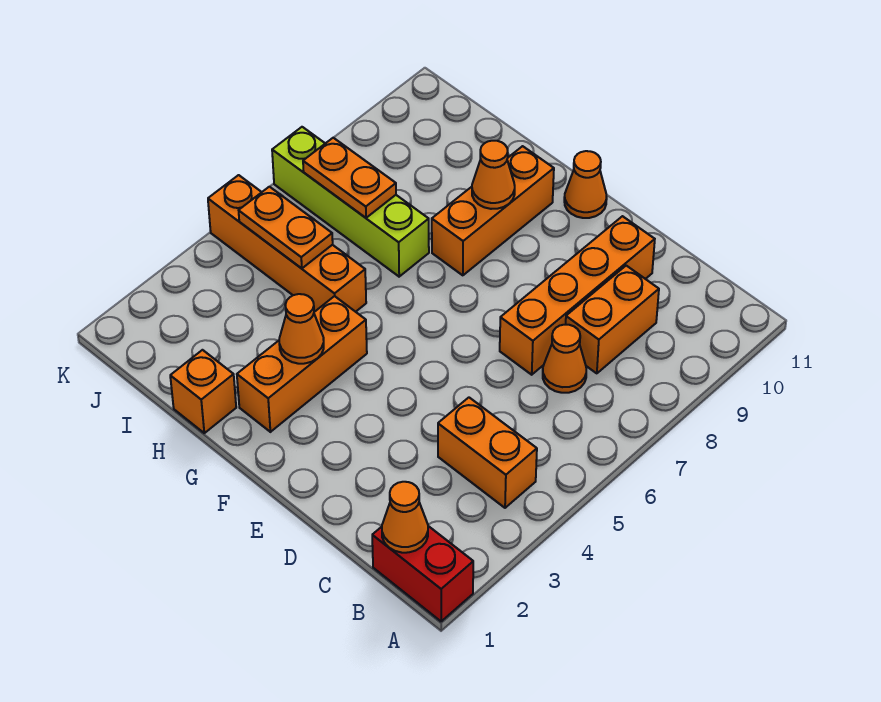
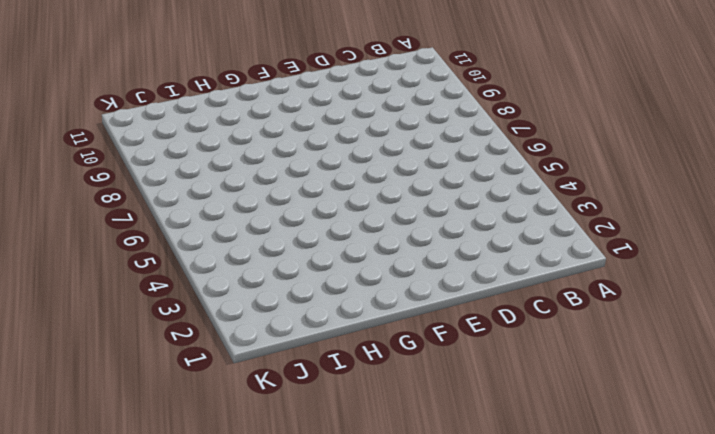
none -> red 1x2 brick [372,526,473,621]
none -> orange 1x2 brick [438,398,537,508]
none -> orange 1x1 cone [543,325,586,393]

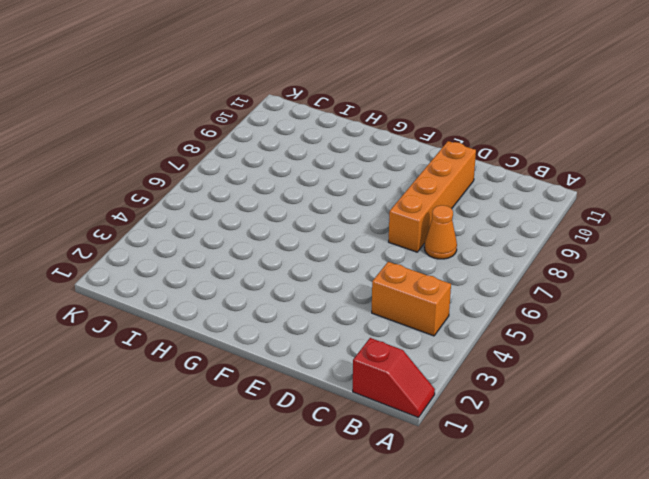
red 1x2 slope [353,338,435,418] -> red 1x2 brick [372,526,473,621]
none -> orange 1x2 brick [566,266,659,373]
none -> orange 1x1 cone [564,151,607,218]
none -> orange 1x3 brick [237,296,367,432]

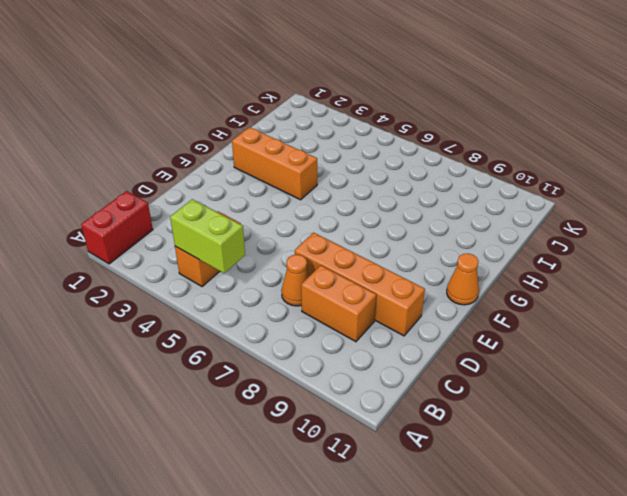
lime 1x2 brick [170,199,245,273] -> none
none -> orange 1x3 brick [432,146,554,275]
none -> orange 1x1 brick [170,350,236,433]
none -> orange 1x4 brick [208,175,366,312]

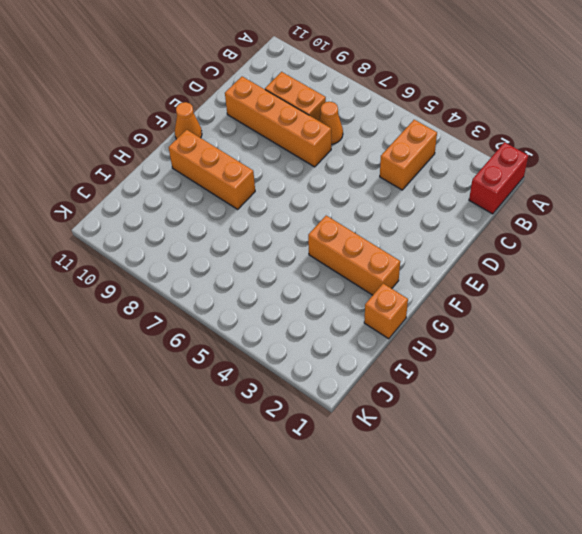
none -> orange 1x4 brick [208,175,366,312]
none -> lime 1x4 brick [272,127,429,277]
none -> orange 1x1 cone [382,482,428,553]

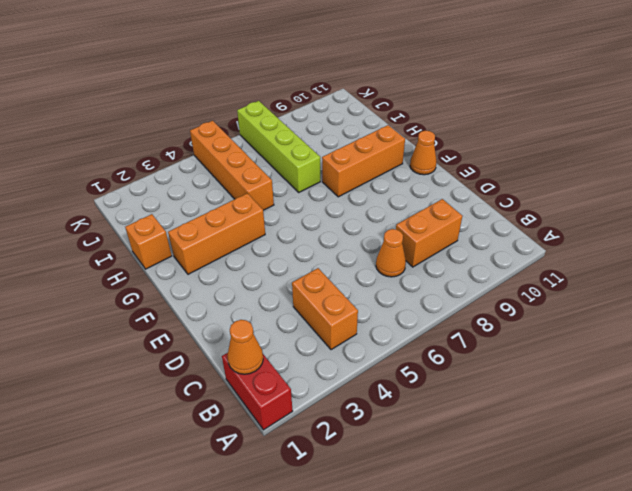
none -> orange 1x4 brick [500,216,655,375]
none -> orange 1x1 cone [279,294,324,364]
none -> orange 1x1 cone [472,141,515,209]

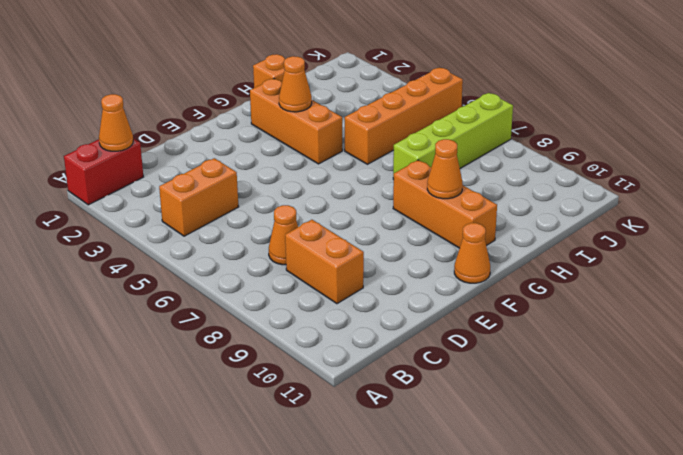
none -> orange 1x4 brick [500,216,655,375]
none -> orange 1x2 plate [239,187,333,268]
none -> orange 1x2 plate [303,138,396,218]

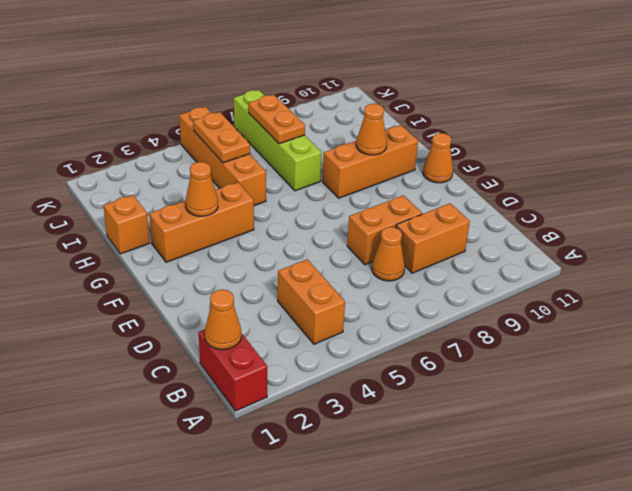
orange 1x2 brick [347,195,422,265] -> orange 1x4 brick [500,216,655,375]

